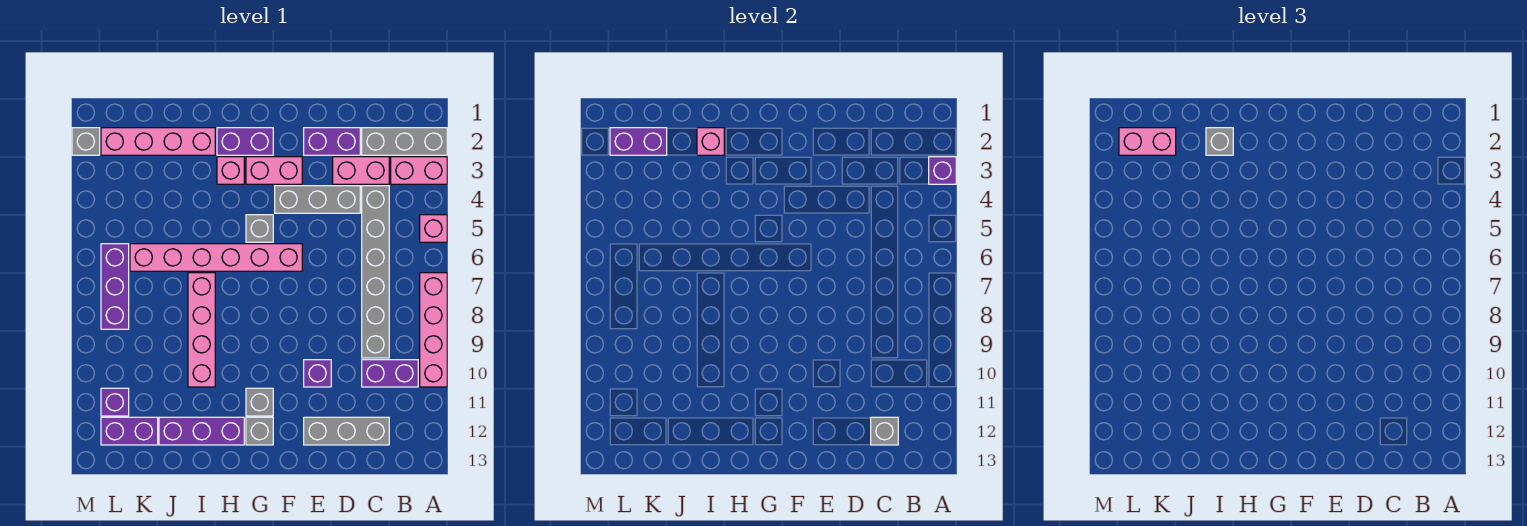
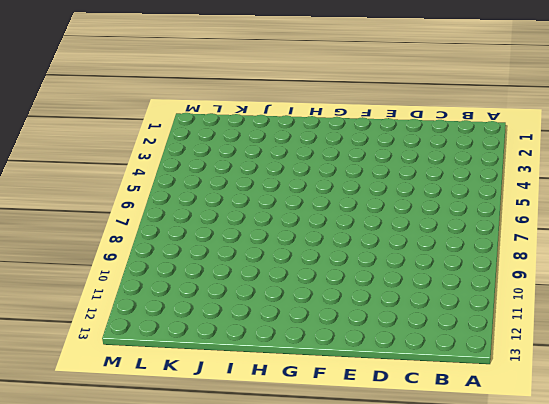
none -> grey 1x3 brick [362,128,447,155]
none -> pink 1x2 brick [391,157,447,184]
none -> pink 1x1 brick [420,215,447,242]
none -> pink 1x4 brick [420,273,447,387]

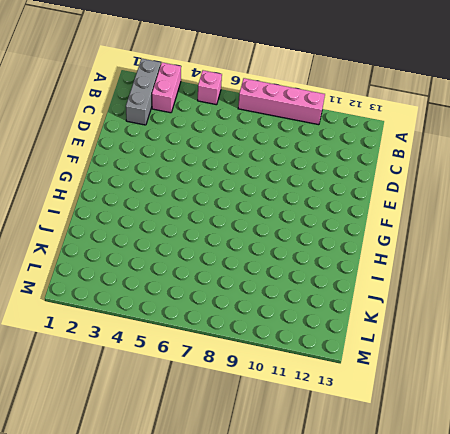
none -> purple 1x2 brick [362,360,418,387]
none -> pink 1x2 brick [333,157,389,184]
none -> grey 1x6 brick [362,186,389,358]
none -> grey 1x3 brick [304,417,389,445]

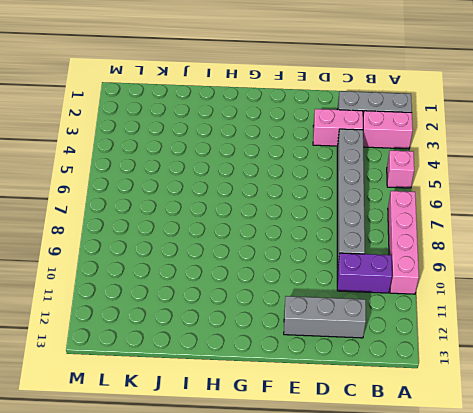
none -> purple 1x2 brick [304,128,360,155]
none -> grey 1x3 brick [275,186,360,213]
none -> purple 1x1 brick [304,360,331,387]
none -> pink 1x2 brick [246,157,302,184]

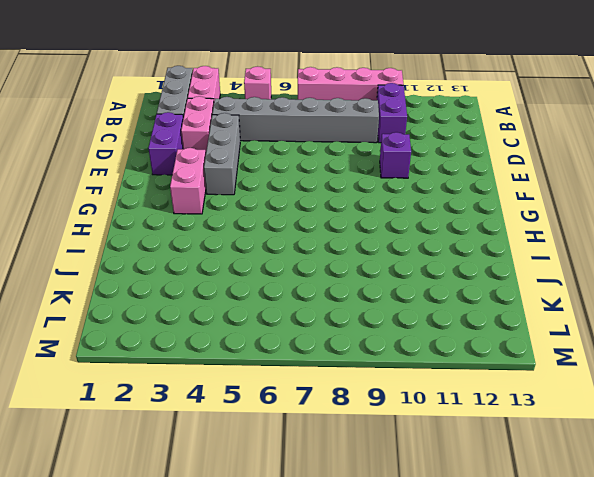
none -> grey 1x3 brick [304,417,389,445]
none -> pink 1x6 brick [130,244,302,271]
none -> purple 1x2 brick [217,128,273,155]
none -> grey 1x1 brick [246,215,273,242]

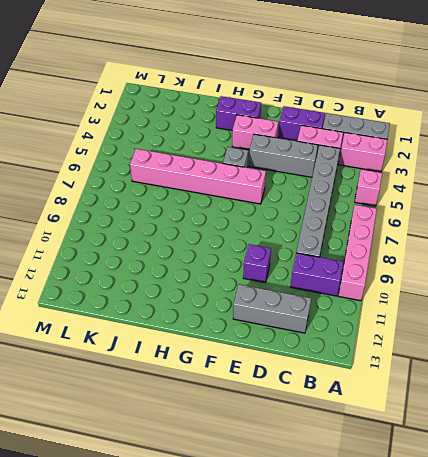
none -> grey 1x1 brick [246,388,273,416]
none -> grey 1x1 brick [246,417,273,445]
none -> pink 1x1 brick [217,157,244,184]
none -> purple 1x3 brick [159,417,244,445]

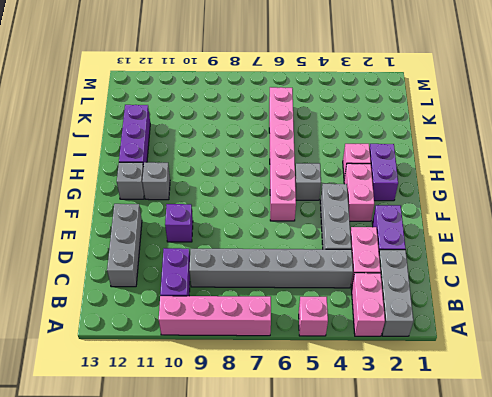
none -> pink 1x4 brick [101,128,215,155]
none -> pink 1x4 brick [188,273,215,387]
none -> purple 1x2 brick [101,417,158,445]
none -> purple 1x3 brick [101,244,129,329]

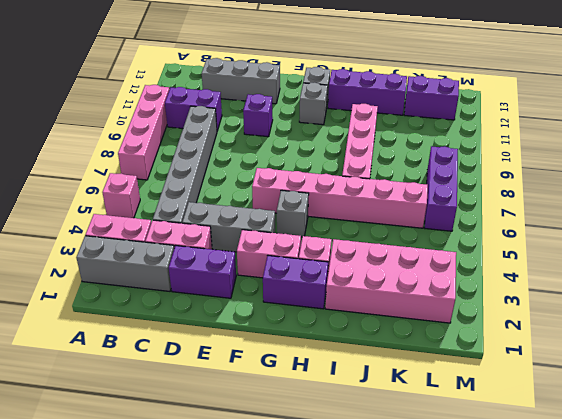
pink 2x4 brick [325,239,456,323] -> pink 1x4 brick [101,128,215,155]
none -> purple 1x1 brick [101,388,129,416]
none -> grey 1x1 brick [72,128,100,155]
none -> purple 1x1 brick [929,157,956,184]
none -> grey 1x1 brick [871,417,898,445]

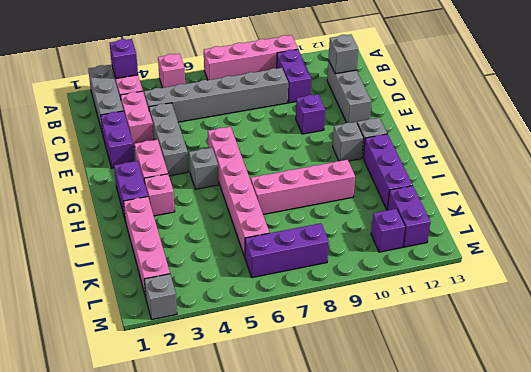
none -> pink 1x1 brick [697,128,724,155]
none -> purple 1x2 brick [610,128,667,155]
none -> grey 1x1 brick [1206,128,1233,155]
none -> pink 1x2 brick [1119,128,1176,155]

